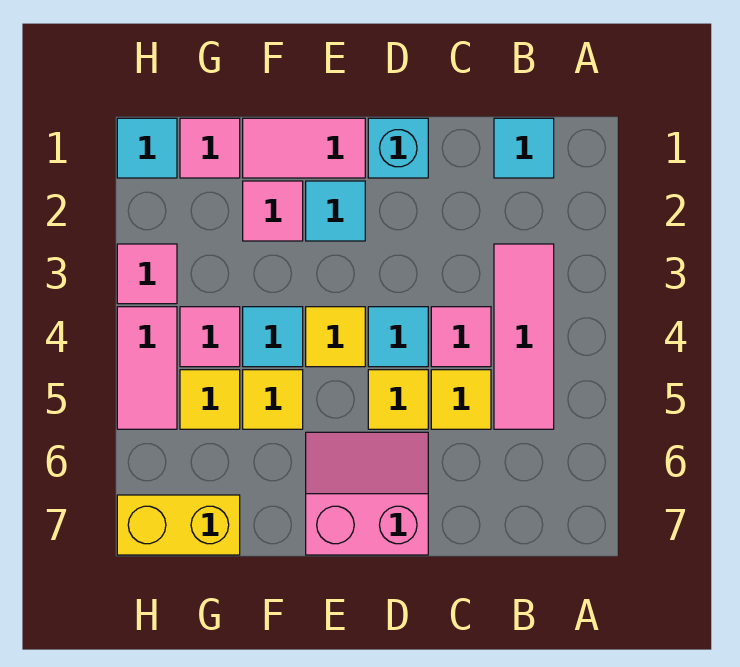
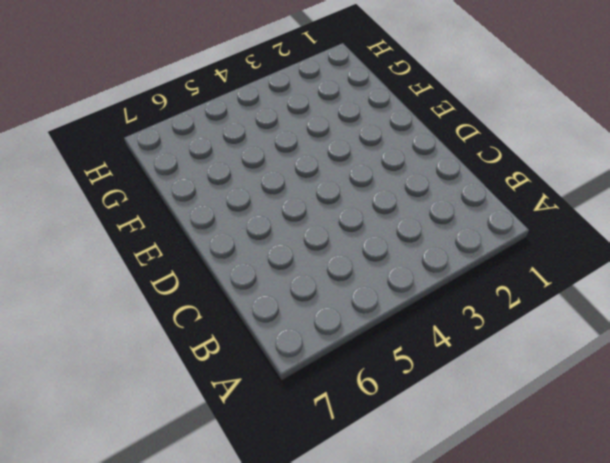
none -> cyan 1x1 tile [494,118,554,178]
none -> pink 1x3 tile [494,244,554,429]
none -> pink 1x1 tile [431,307,491,367]

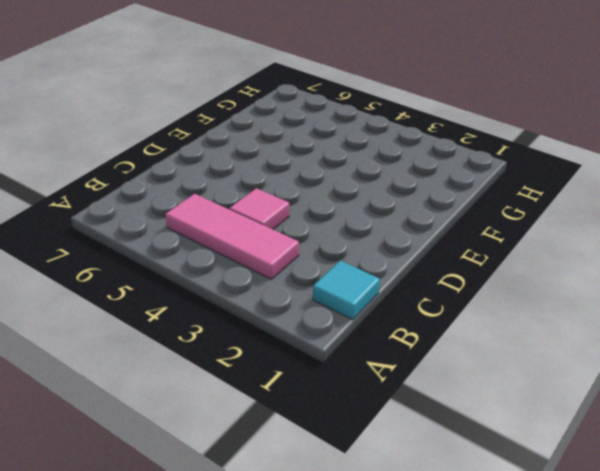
none -> yellow 1x1 tile [431,370,491,429]
none -> cyan 1x1 brick [368,118,428,178]
none -> cyan 1x1 tile [368,307,428,367]

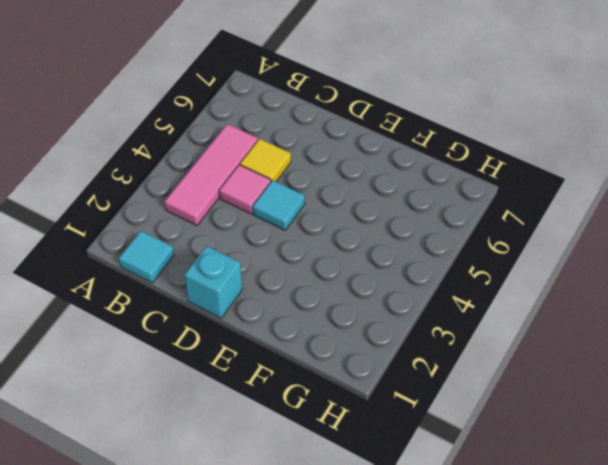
none -> yellow 1x1 tile [368,370,428,429]
none -> pink 2x2 slope [306,432,428,555]
none -> pink 1x2 tile [243,118,365,178]

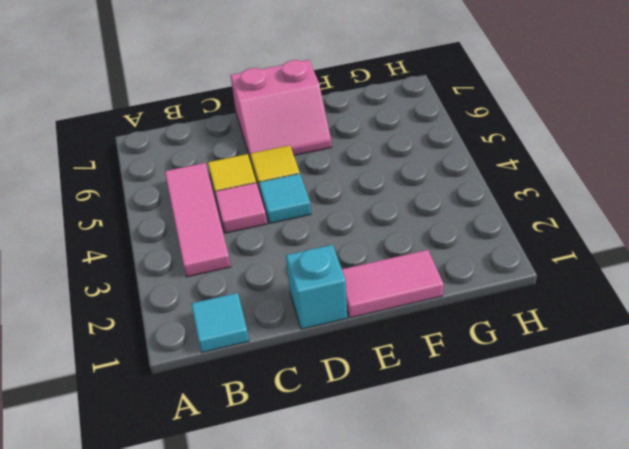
none -> cyan 1x1 tile [306,181,365,241]
none -> yellow 1x1 tile [306,307,365,367]
none -> pink 1x1 tile [243,181,303,241]

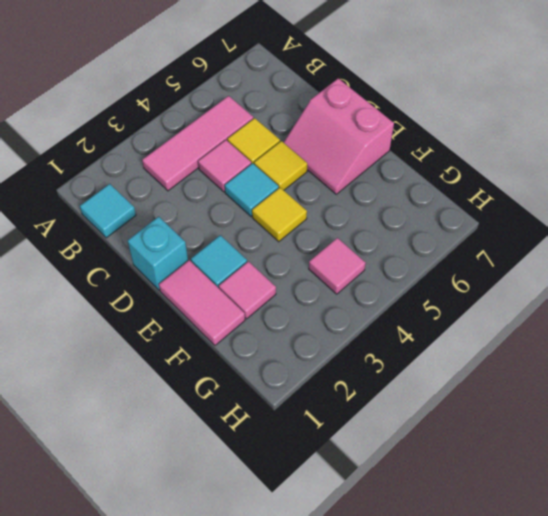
none -> cyan 1x1 tile [243,307,303,367]
none -> yellow 1x1 tile [243,370,303,429]
none -> pink 1x1 tile [180,118,240,178]

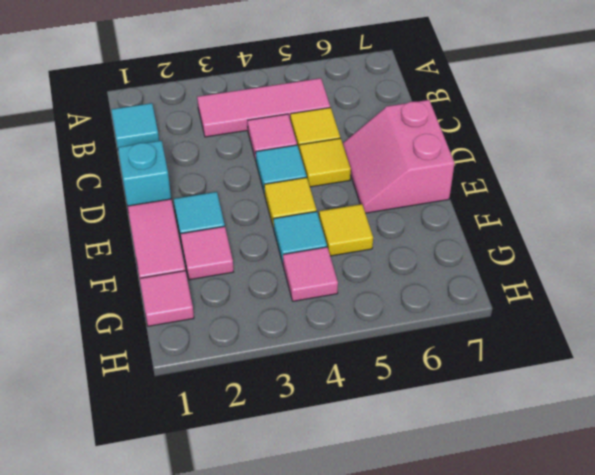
none -> yellow 1x1 tile [180,370,240,429]
none -> yellow 1x2 brick [117,495,240,555]
none -> cyan 1x1 tile [117,118,177,178]

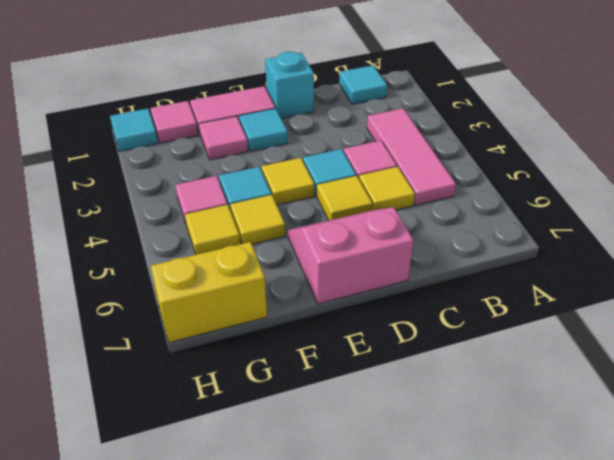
none -> pink 1x1 tile [117,244,177,304]
none -> pink 1x2 tile [117,307,177,429]

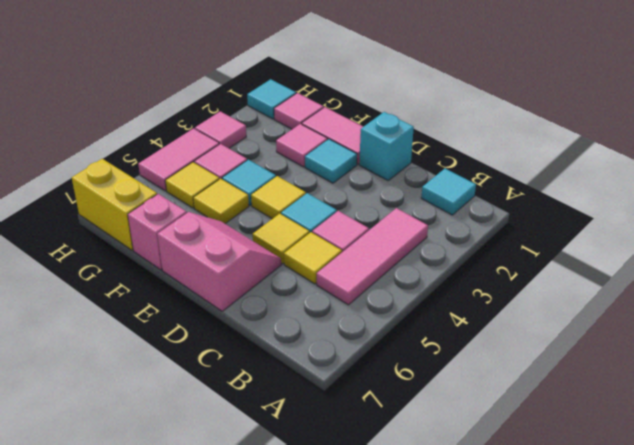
pink 1x1 brick [128,194,187,270] -> none

